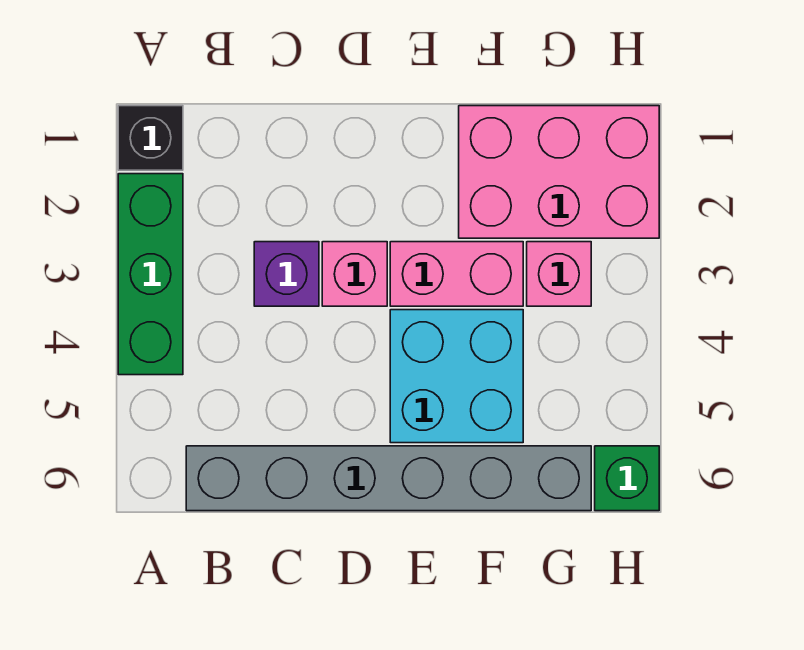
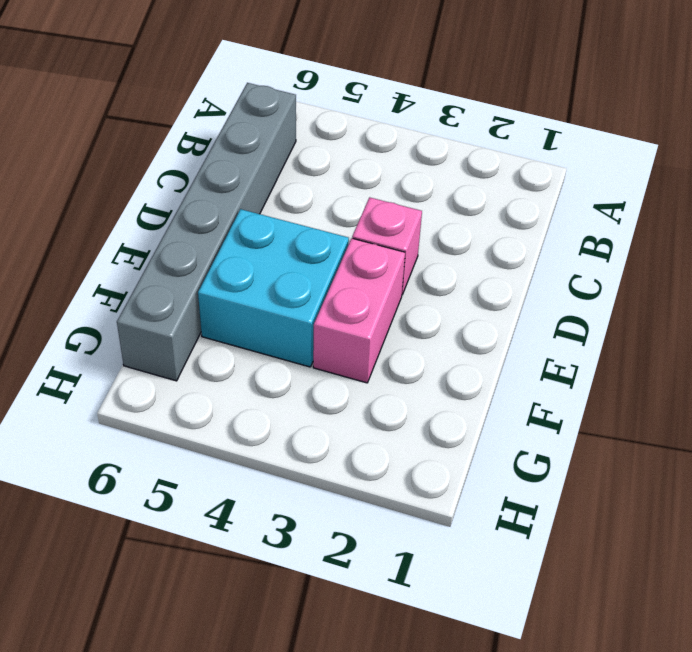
none -> black 1x1 brick [118,106,183,170]
none -> green 1x3 brick [118,174,183,375]

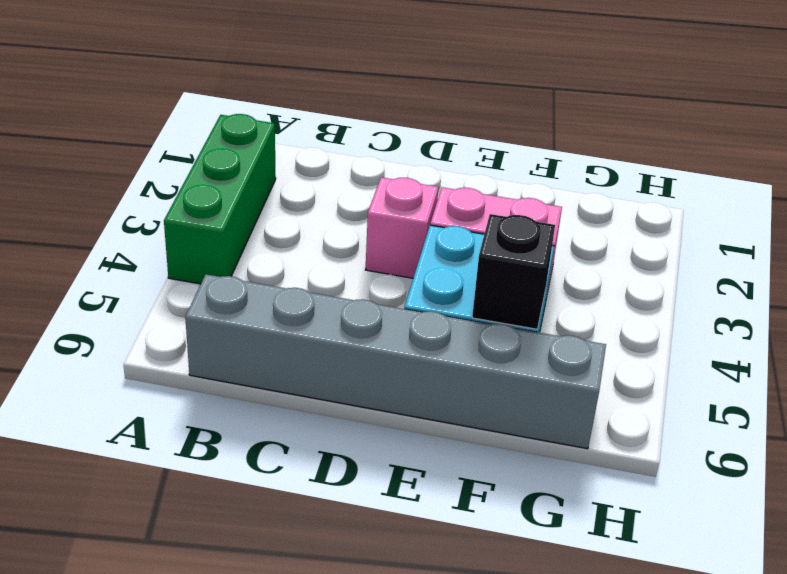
black 1x1 brick [472,214,555,329] -> black 1x1 brick moved to [118,106,183,170]
none -> purple 1x1 brick [254,242,319,306]
none -> pink 2x3 brick [459,106,659,238]

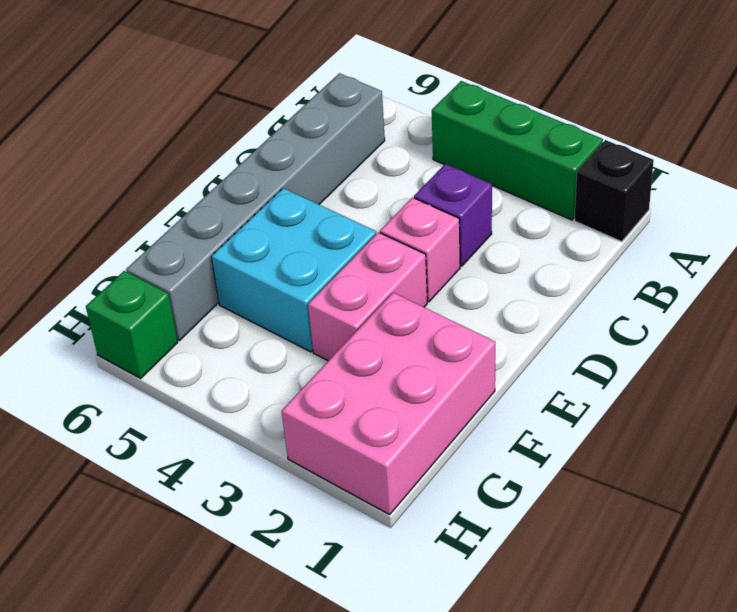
none -> pink 1x1 brick [527,242,591,306]

